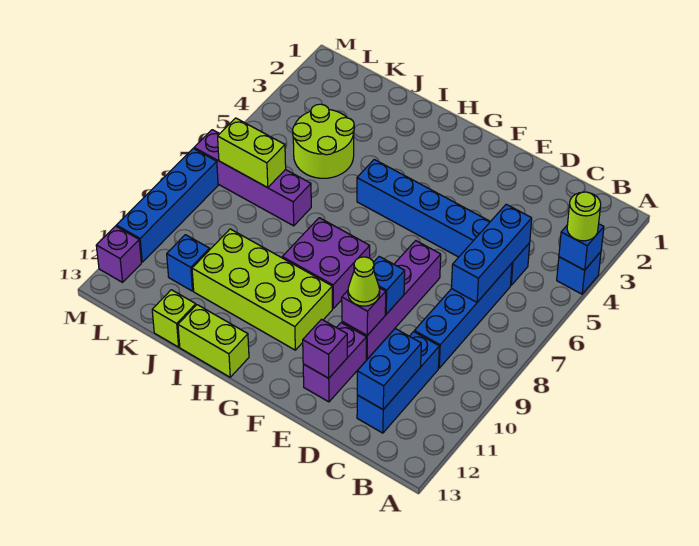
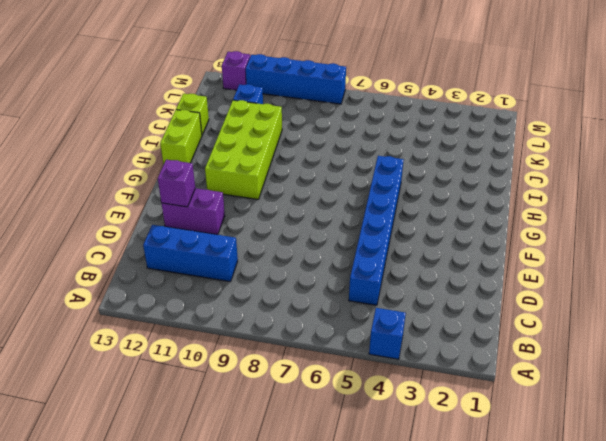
none -> blue 1x4 brick [414,263,512,368]
none -> purple 1x4 brick [342,241,441,359]
none -> purple 2x2 brick [282,218,370,308]

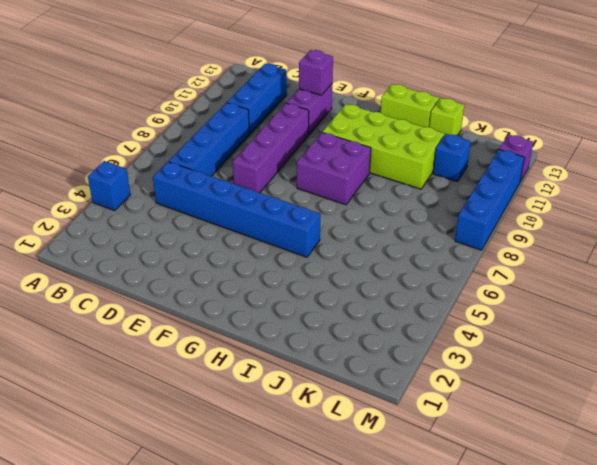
none -> lime 2x2 round brick [292,104,354,178]
none -> purple 1x4 brick [194,130,311,226]
none -> blue 1x1 brick [559,224,604,270]

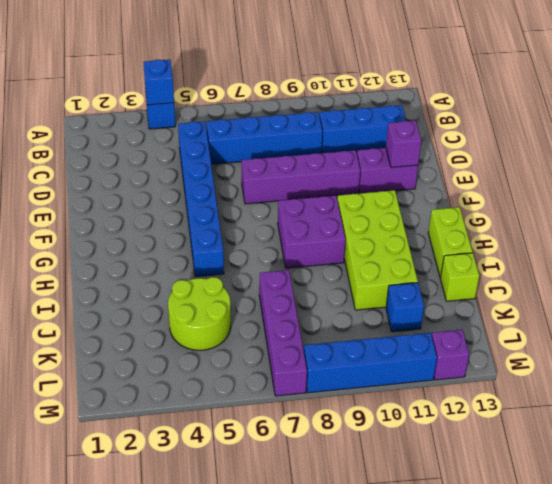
none -> blue 1x3 brick [451,204,532,302]
none -> blue 1x2 brick [357,329,421,409]
none -> blue 1x1 brick [373,257,405,314]

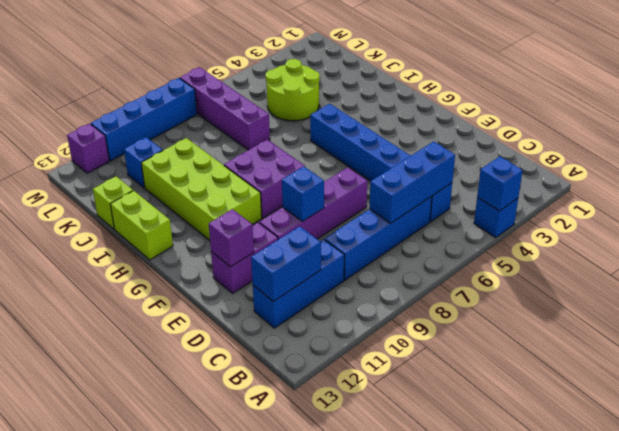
none -> purple 1x1 brick [342,288,386,335]
none -> lime 1x2 brick [218,118,286,188]
none -> lime 1x1 round brick [567,192,601,241]

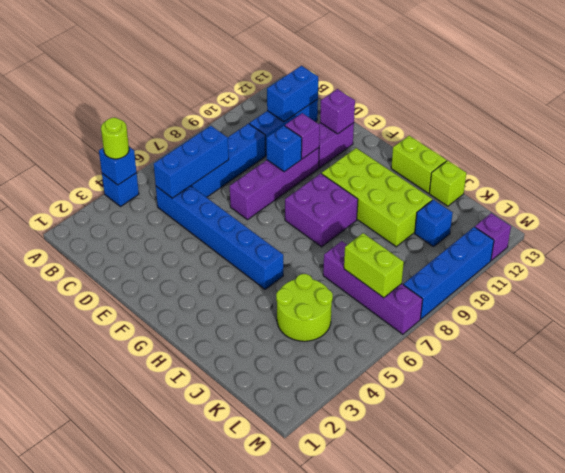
none -> lime 1x1 cone [348,257,380,306]

